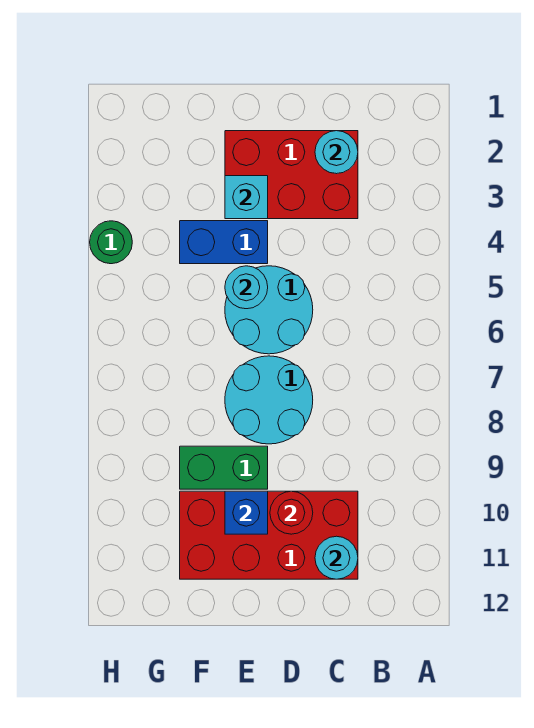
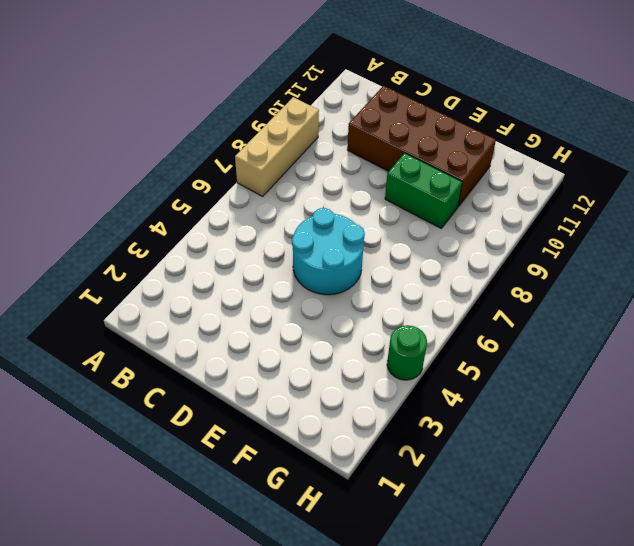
tan 1x3 brick [235,97,319,196] -> none
brown 2x4 brick [347,86,496,207] -> red 2x4 brick [180,491,358,579]
none -> red 2x3 brick [225,131,358,219]
none -> cyan 2x2 round brick [225,356,313,444]
none -> blue 1x2 brick [180,221,268,264]

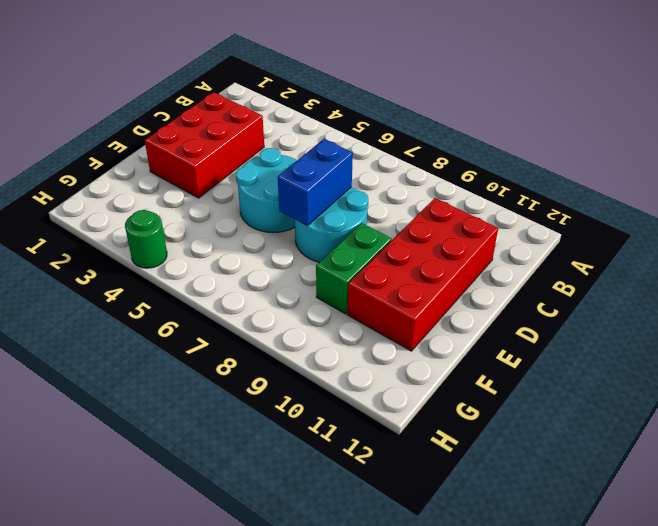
blue 1x2 brick [278,139,353,226] -> blue 1x2 brick moved to [180,221,268,264]
none -> cyan 1x1 round brick [315,131,358,174]
none -> cyan 1x1 round brick [315,536,358,579]
none -> red 1x1 round brick [270,491,313,534]

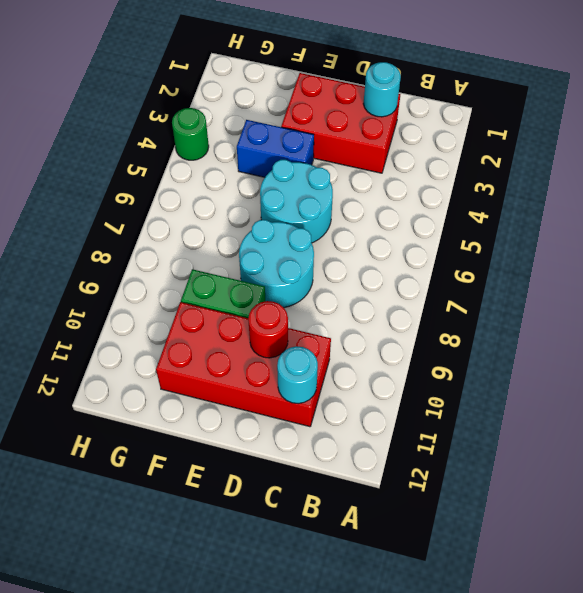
none -> cyan 1x1 brick [225,176,268,219]
none -> cyan 1x1 round brick [225,266,268,309]
none -> blue 1x1 brick [225,491,268,534]

